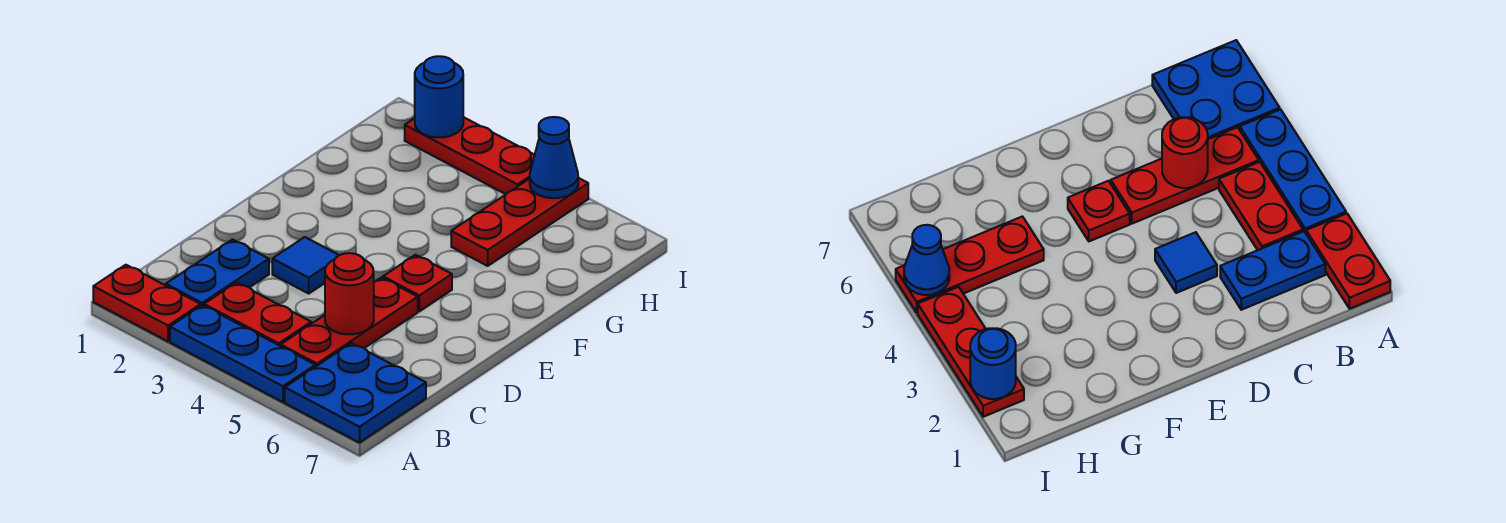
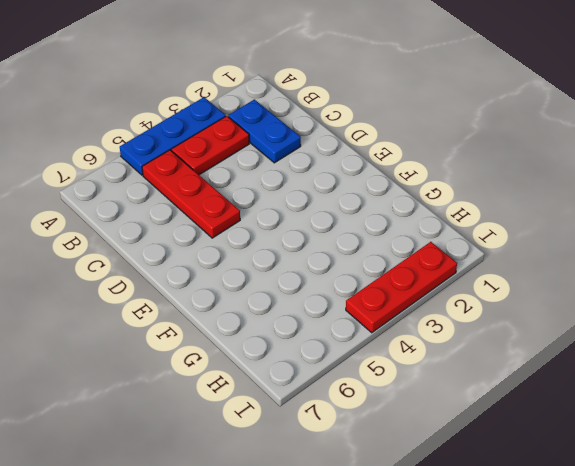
none -> red 1x2 plate [93,265,201,341]
none -> blue 2x2 plate [285,343,426,443]
none -> blue 1x1 tile [272,237,339,293]

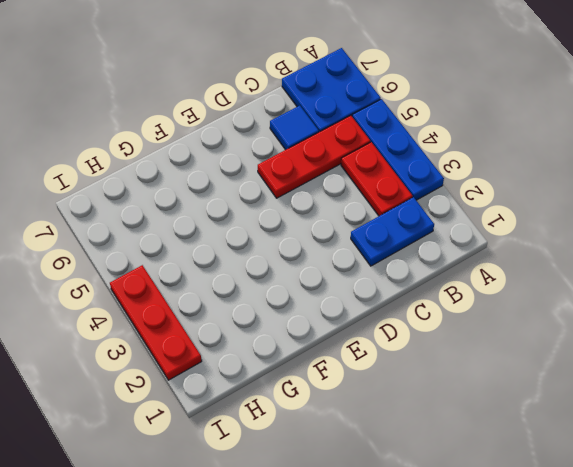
blue 1x1 tile [270,106,319,150] -> blue 1x1 tile moved to [272,237,339,293]
none -> red 1x2 plate [93,265,201,341]
none -> red 1x1 plate [383,255,452,311]
none -> red 1x3 plate [451,178,588,266]

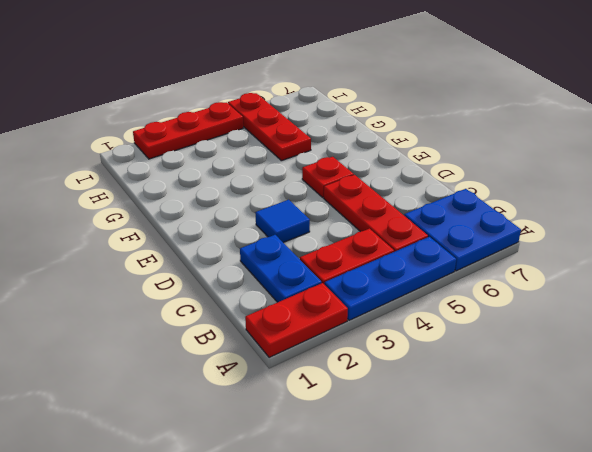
none -> red 1x1 round brick [325,253,374,334]
none -> blue 1x1 round brick [415,56,463,137]
none -> blue 1x1 cone [530,117,578,198]

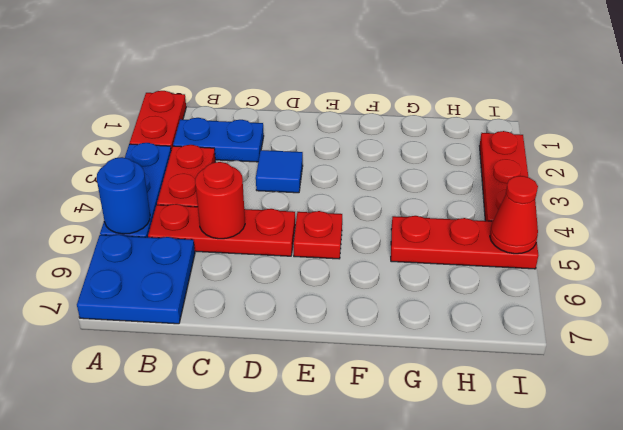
blue 1x1 round brick [97,157,150,234] -> blue 1x1 round brick moved to [415,56,463,137]
red 1x1 cone [490,176,538,254] -> blue 1x1 cone [530,117,578,198]

